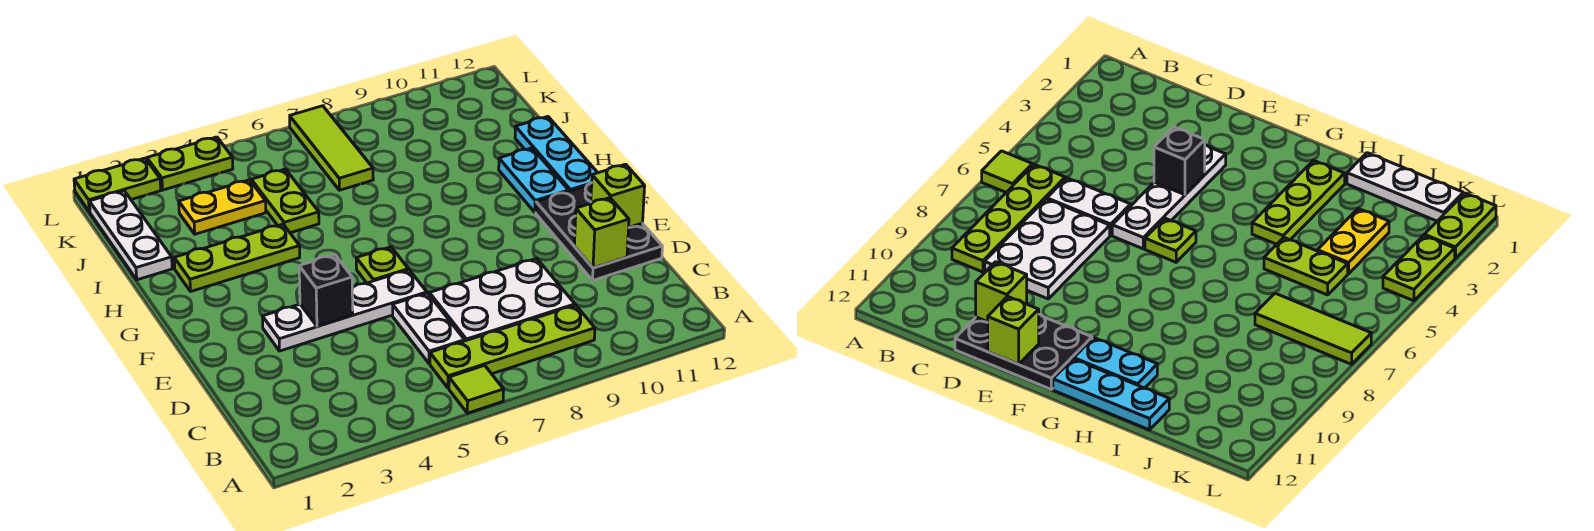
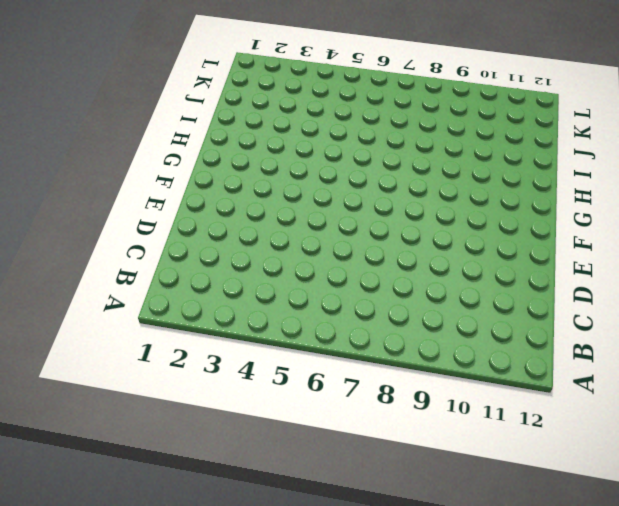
none -> lime 1x1 tile [449,366,504,413]
none -> lime 1x4 plate [430,305,595,388]
none -> white 1x2 plate [393,293,465,363]

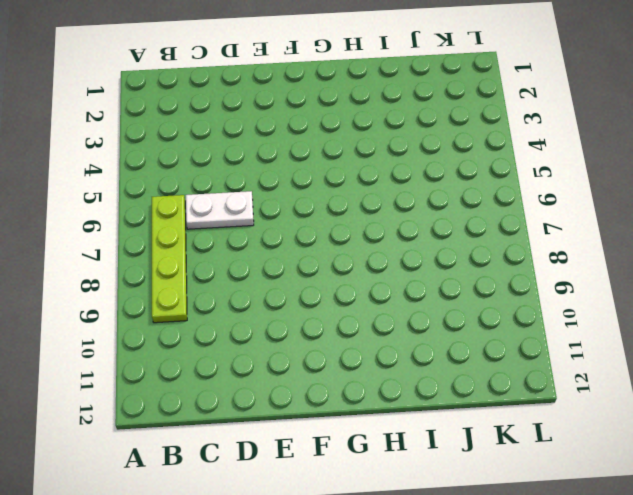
none -> lime 1x1 tile [449,366,504,413]
none -> white 2x3 plate [430,259,575,341]
none -> black 2x3 plate [536,183,662,280]

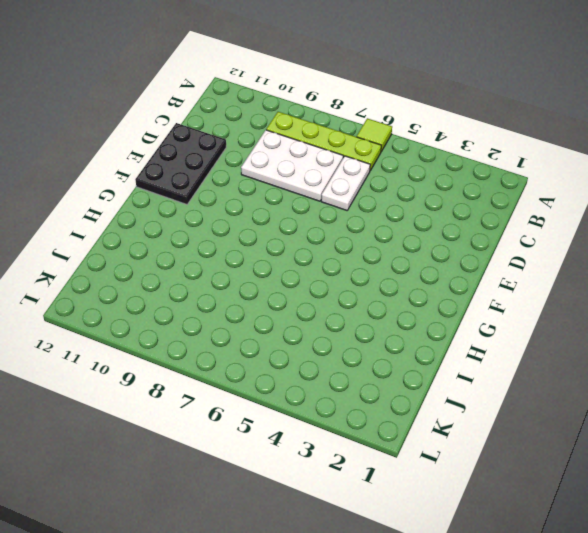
none -> white 1x4 plate [262,270,427,351]
none -> lime 1x1 plate [356,247,408,283]
none -> cyan 1x2 plate [499,148,569,212]

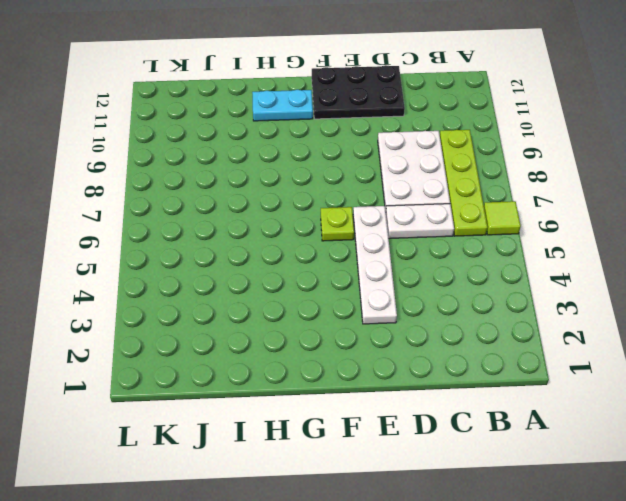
none -> cyan 1x3 plate [515,117,598,191]
none -> lime 1x3 plate [174,224,300,291]
none -> white 1x3 plate [89,191,172,280]

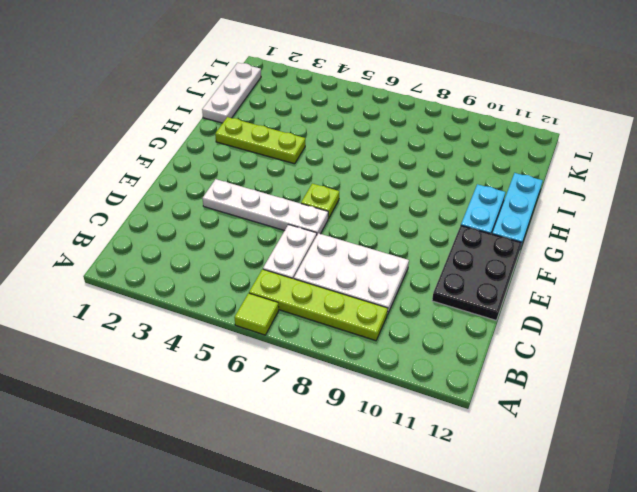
none -> lime 1x2 plate [251,169,319,233]
none -> yellow 1x2 plate [179,180,266,234]
none -> lime 1x3 tile [290,106,373,190]

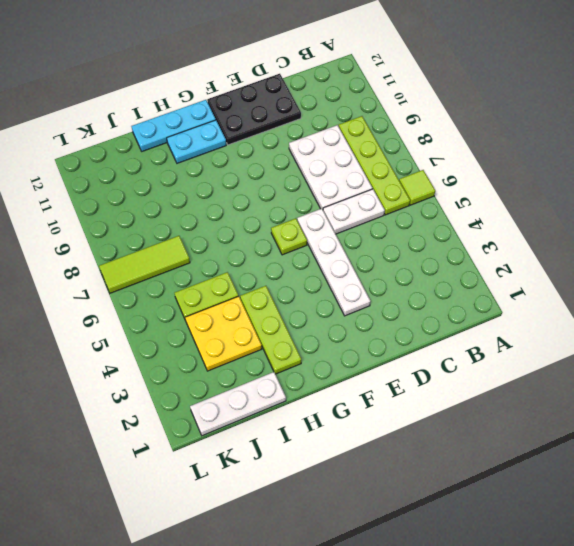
yellow 2x2 plate [185,296,262,371] -> yellow 1x2 plate [179,180,266,234]
none -> lime 1x2 plate [74,158,161,212]
none -> lime 1x2 plate [147,137,233,190]
none -> lime 1x1 brick [574,198,629,268]

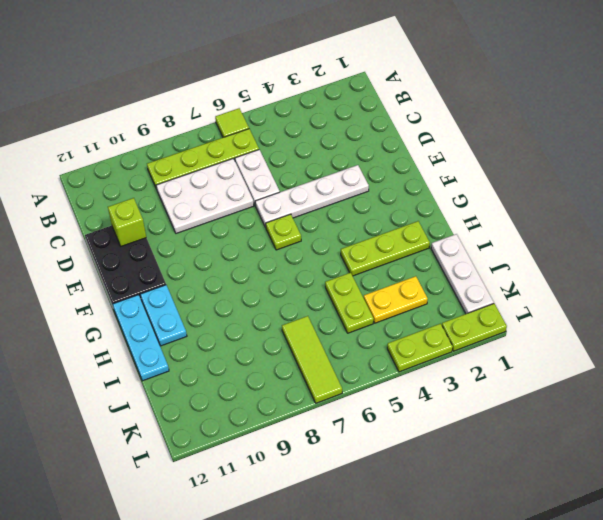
none -> black 1x1 brick [299,255,353,326]
none -> lime 1x1 brick [591,164,645,227]

